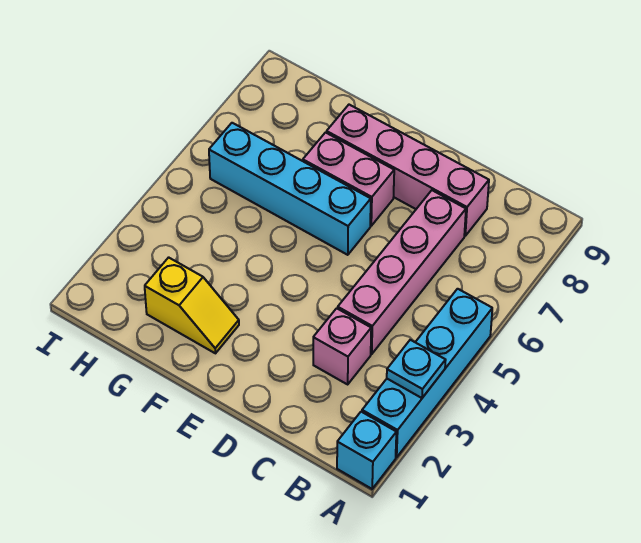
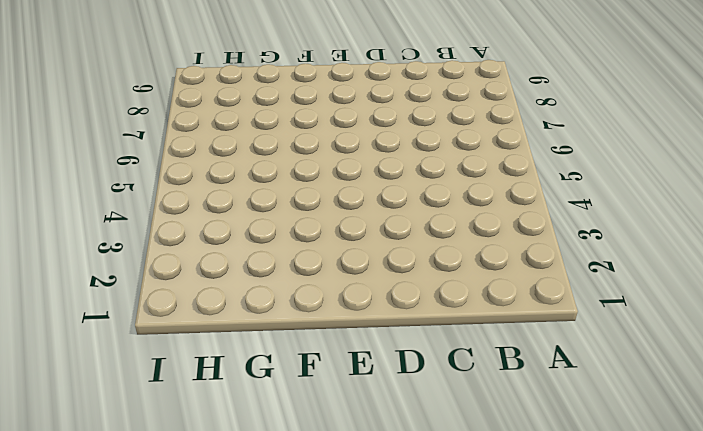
none -> cyan 1x1 brick [337,412,396,489]
none -> cyan 1x4 brick [362,289,492,457]

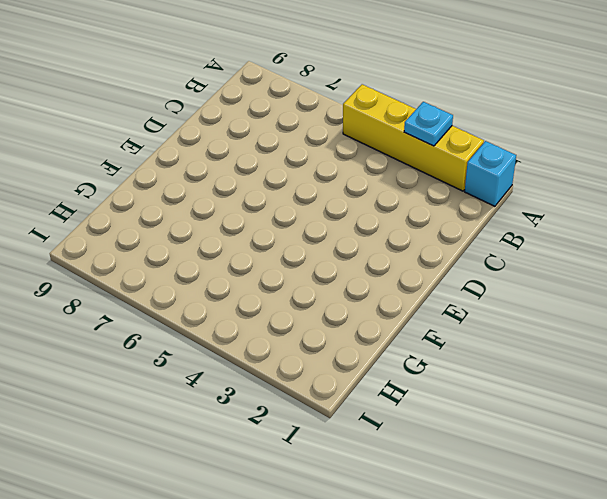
yellow 1x4 brick [343,84,484,191] -> cyan 1x4 brick [362,289,492,457]
none -> pink 1x1 brick [313,308,371,384]
none -> pink 1x4 brick [338,190,466,354]

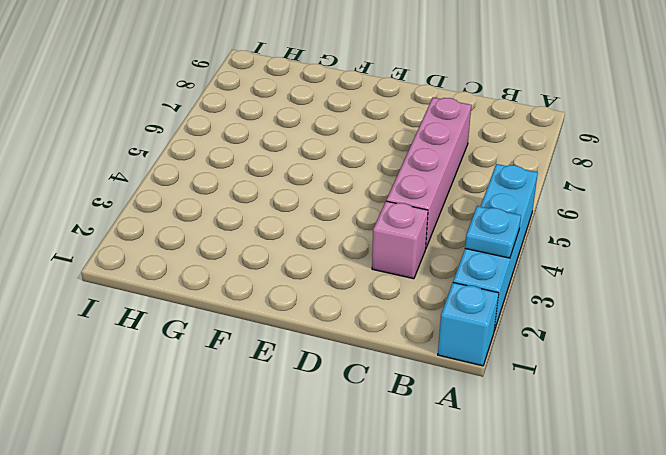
none -> pink 1x4 brick [327,105,489,236]
none -> cyan 1x4 brick [209,123,371,255]

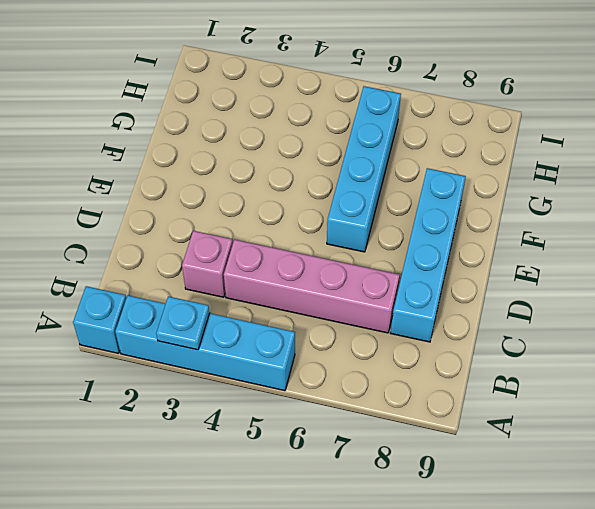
cyan 1x4 brick [391,168,466,342] -> pink 1x4 brick [327,105,489,236]
none -> pink 1x2 brick [303,133,394,226]
none -> yellow 1x2 slope [145,257,239,353]

